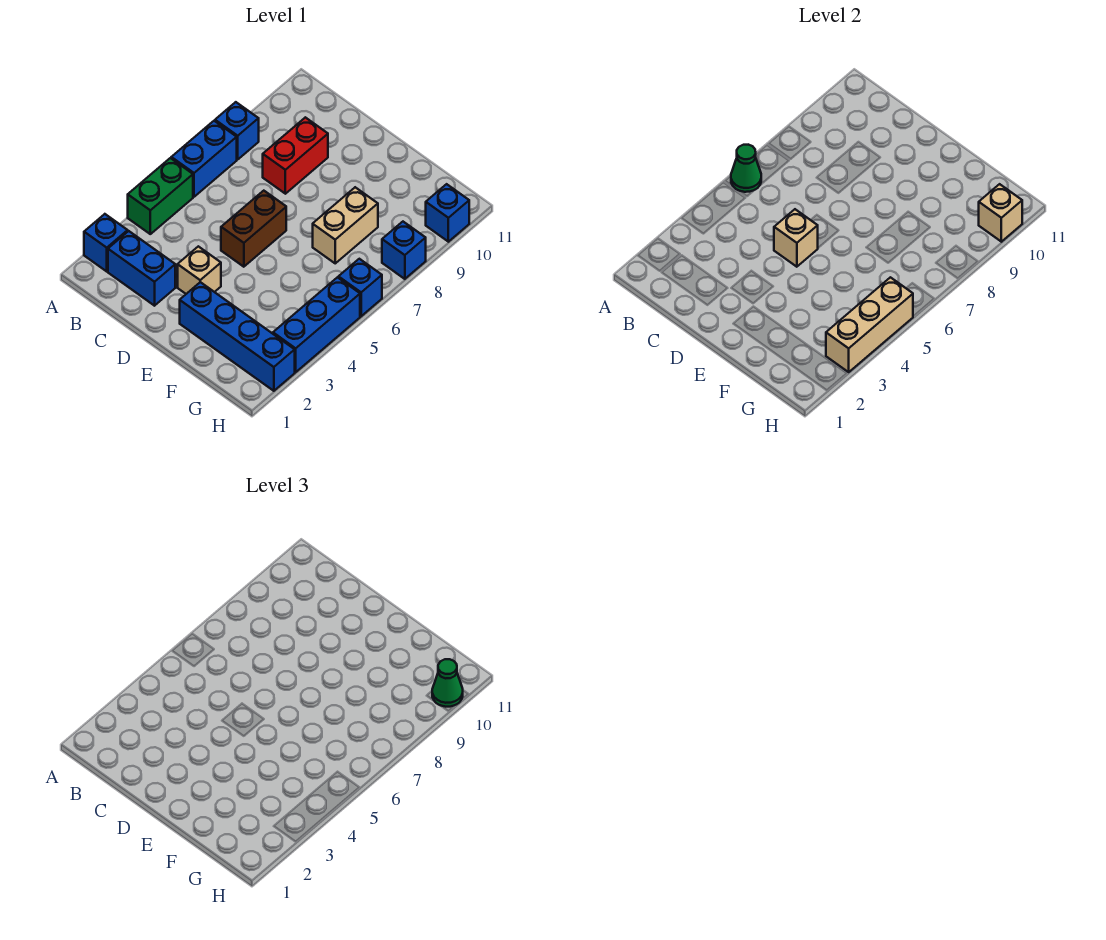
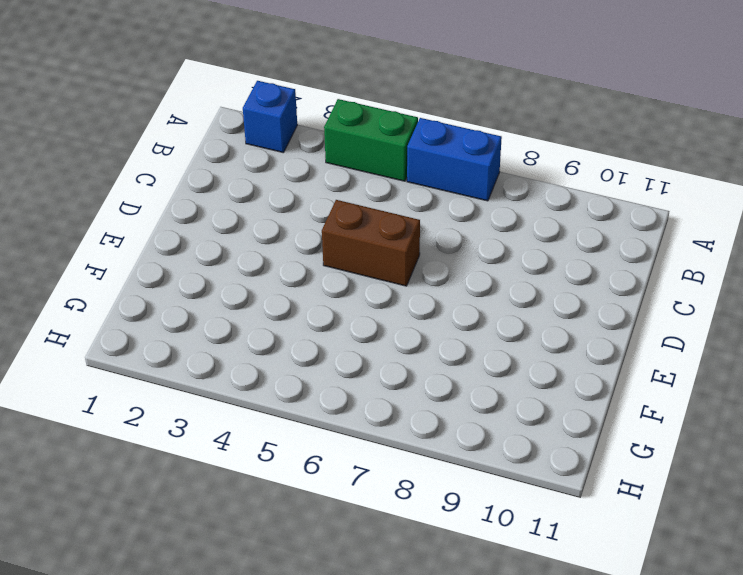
none -> blue 1x1 brick [215,102,259,159]
none -> blue 1x2 brick [108,231,175,306]
none -> red 1x2 brick [263,117,328,194]

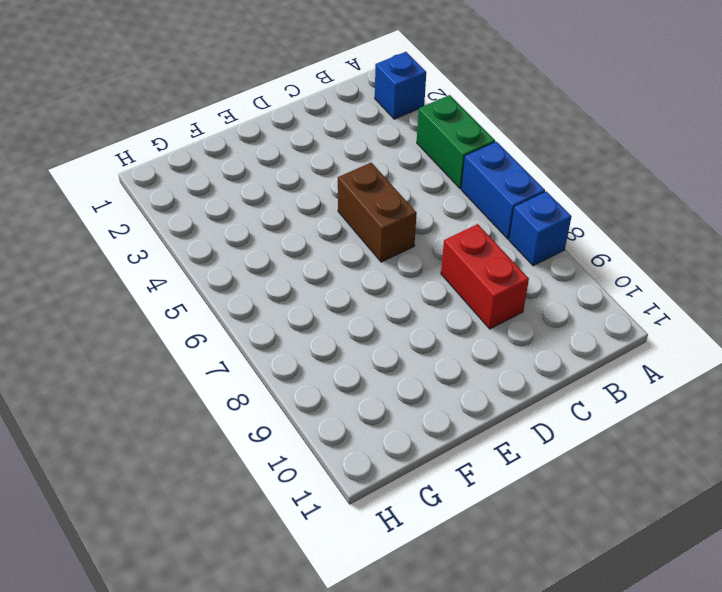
none -> blue 1x2 brick [108,231,175,306]
none -> tan 1x1 brick [178,246,221,294]
none -> blue 1x4 brick [180,282,295,391]

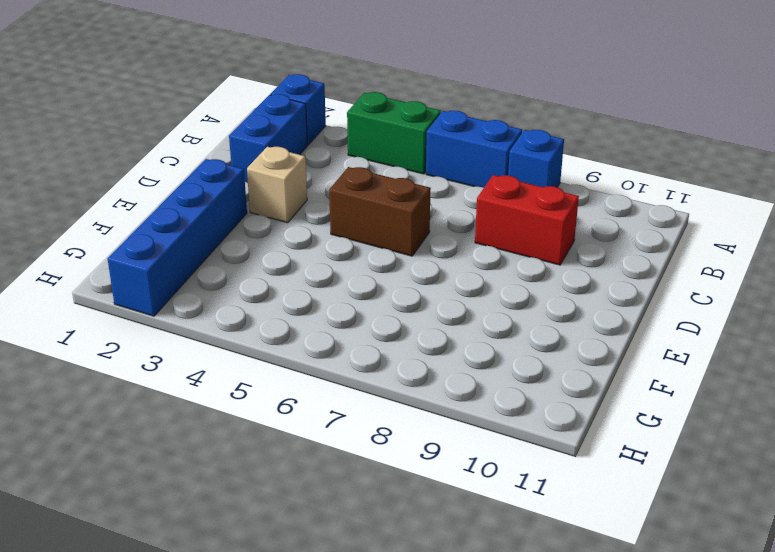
none -> tan 1x2 brick [313,187,378,263]
none -> blue 1x3 brick [273,277,360,372]
none -> blue 1x1 brick [338,259,382,316]

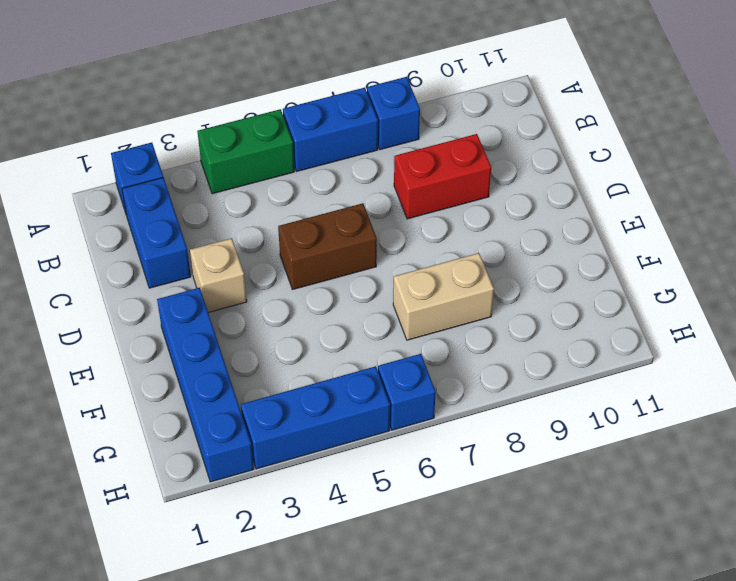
none -> blue 1x1 brick [382,222,426,279]
none -> blue 1x1 brick [426,184,469,242]
none -> green 1x1 cone [731,145,761,192]

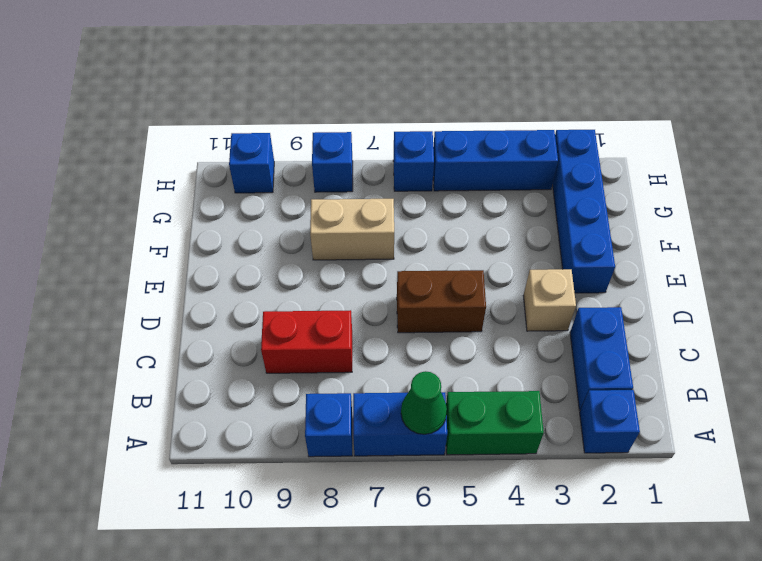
none -> tan 1x1 brick [774,209,818,267]
none -> tan 1x3 brick [826,277,913,372]
none -> tan 1x1 brick [979,184,1022,242]

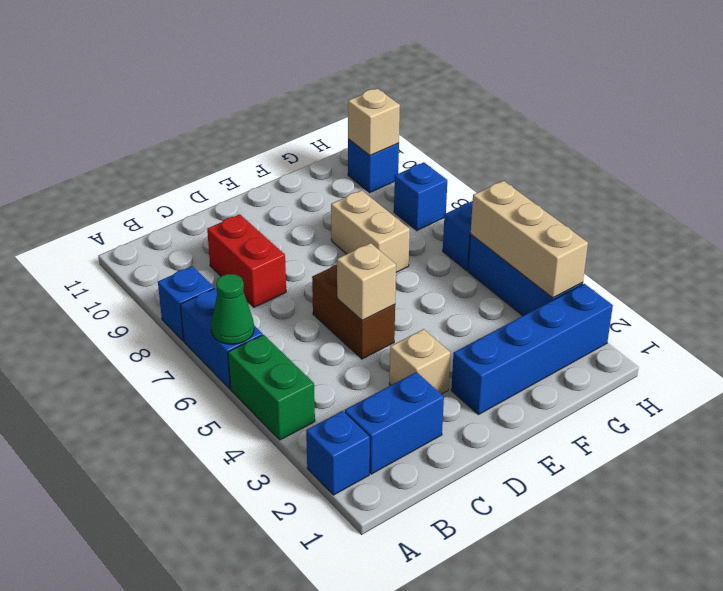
none -> green 1x1 cone [432,659,463,707]

